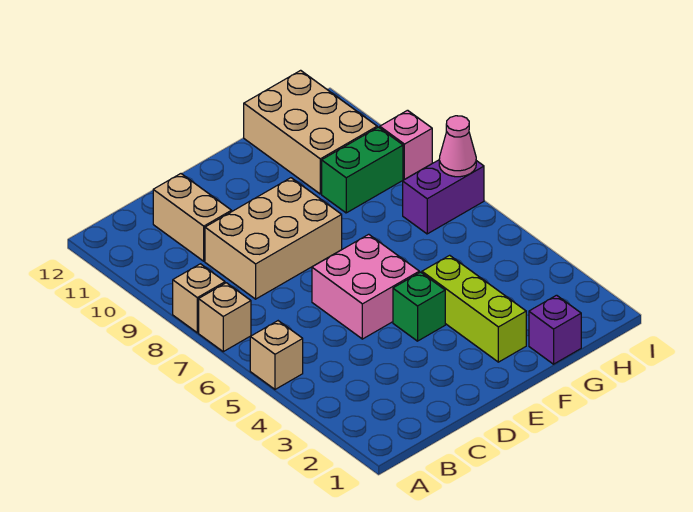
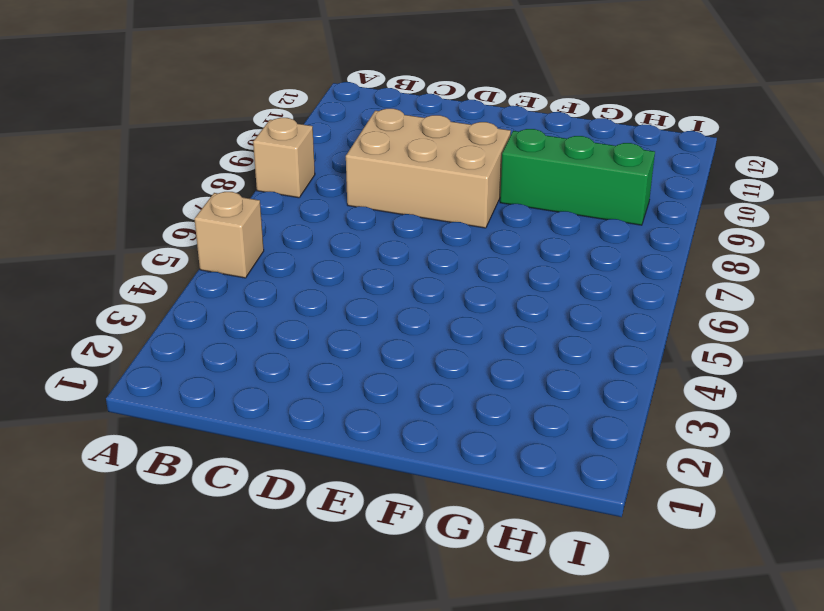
green 1x3 brick [500,129,655,225] -> green 1x2 brick [322,127,403,213]
none -> tan 1x1 brick [199,283,251,352]
none -> tan 1x2 brick [153,174,232,261]
none -> pink 2x2 brick [312,234,419,339]

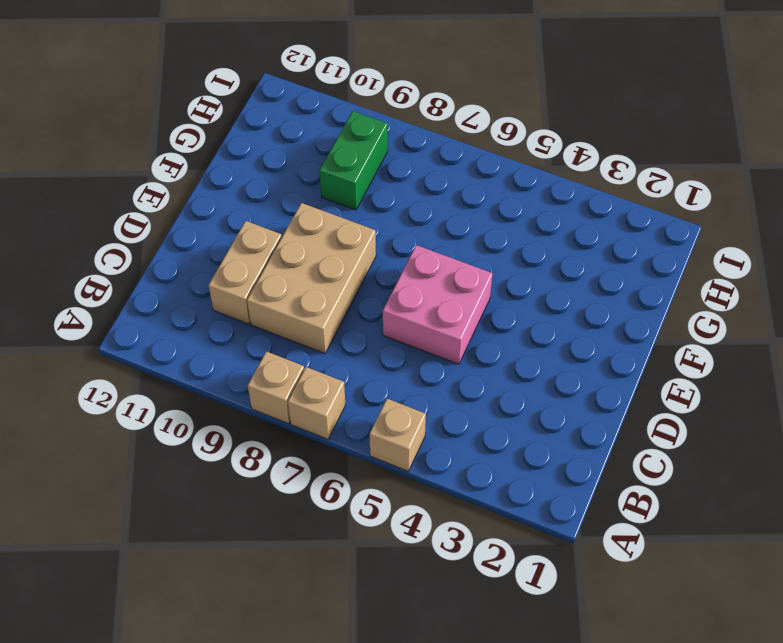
tan 1x2 brick [209,221,282,324] -> tan 1x2 brick turned to [153,174,232,261]
none -> green 1x1 brick [393,272,445,341]
none -> lime 1x3 brick [422,255,526,362]
none -> purple 1x1 brick [529,295,581,364]

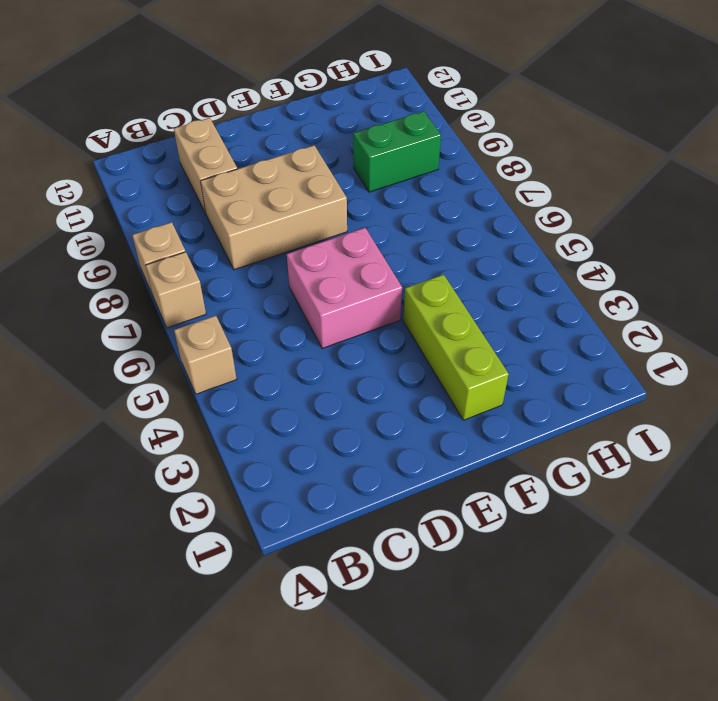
none -> green 1x1 brick [393,272,445,341]
none -> purple 1x1 brick [529,295,581,364]
none -> tan 2x3 brick [244,70,377,194]

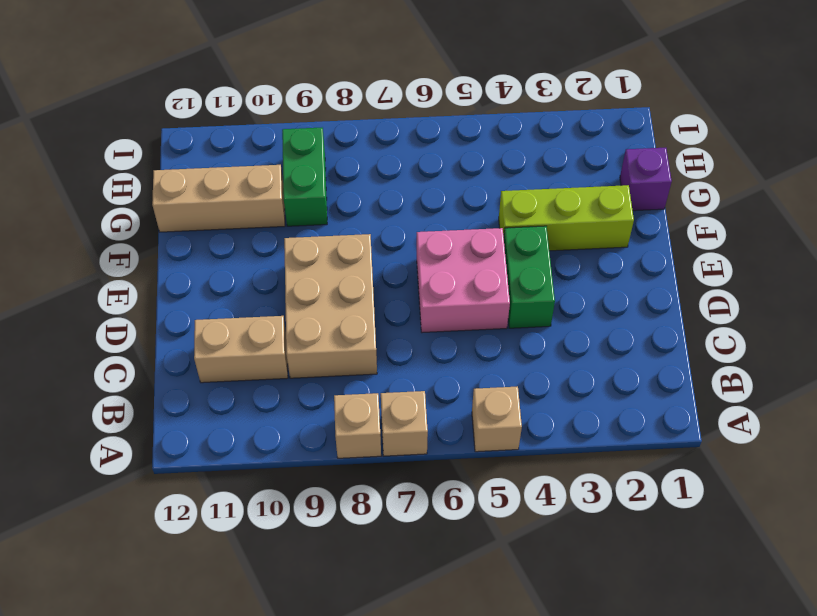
green 1x2 brick [504,226,555,328] -> green 1x1 brick [393,272,445,341]
tan 1x3 brick [152,165,285,232] -> tan 2x3 brick [244,70,377,194]
none -> purple 1x2 brick [403,160,484,234]
none -> pink 1x1 brick [380,110,432,179]
none -> pink 1x1 cone [439,116,476,177]

